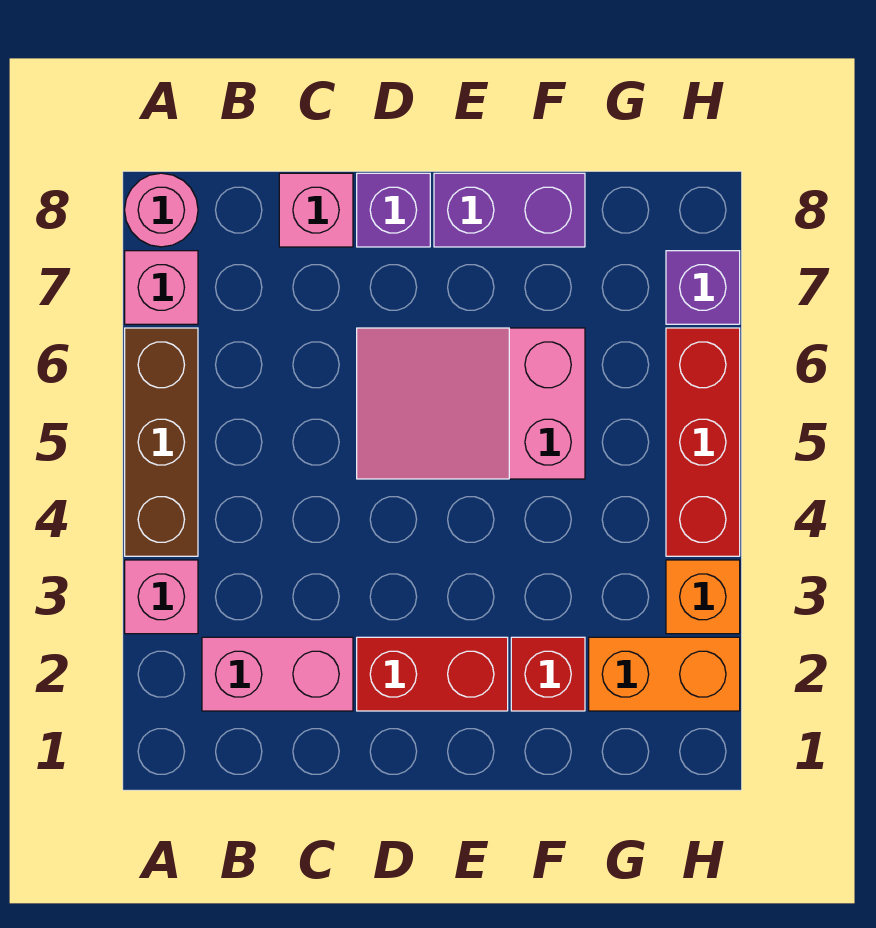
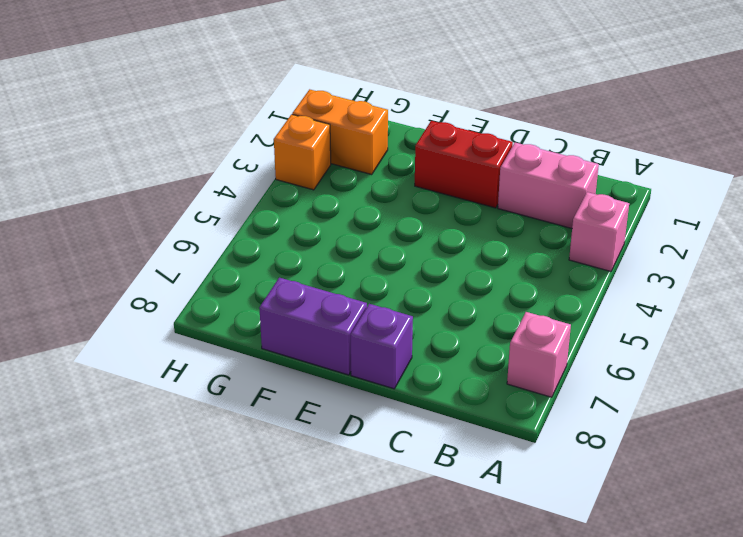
none -> brown 1x3 brick [125,328,198,556]
none -> pink 1x1 round brick [125,173,198,247]
none -> pink 1x1 brick [279,173,353,247]

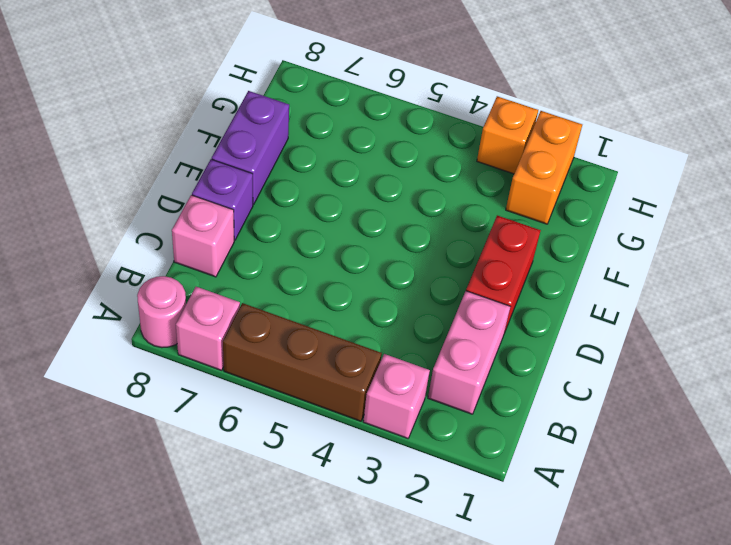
none -> pink 2x3 slope [357,328,585,479]
none -> red 1x1 brick [511,637,585,711]
none -> red 1x3 brick [666,328,740,556]

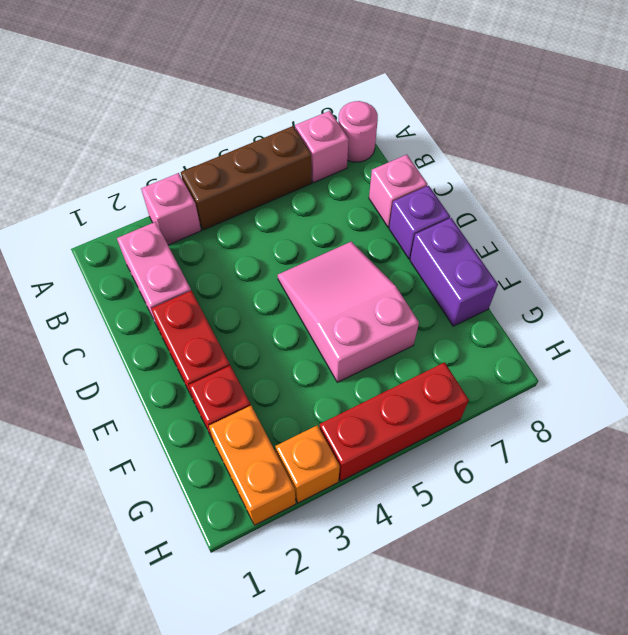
none -> purple 1x1 brick [666,251,740,324]

